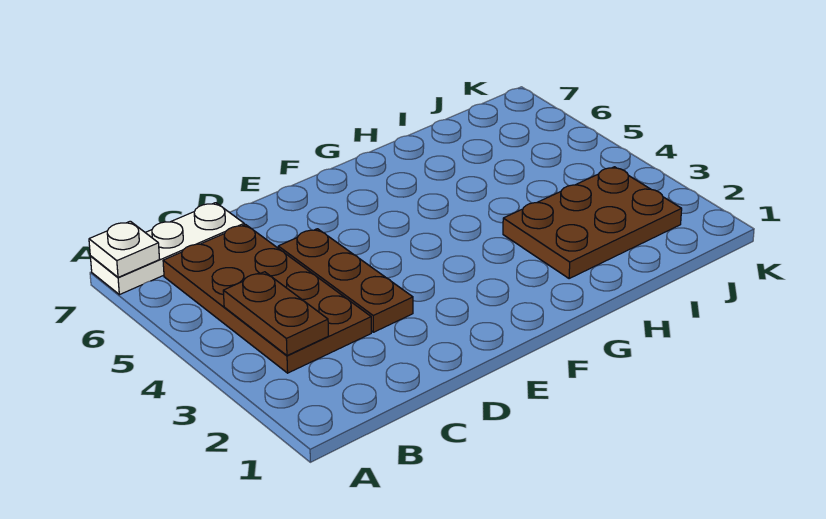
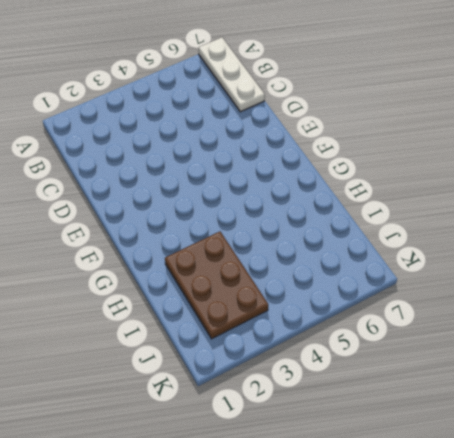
none -> brown 2x4 plate [163,225,371,373]
none -> brown 1x3 plate [278,229,413,332]

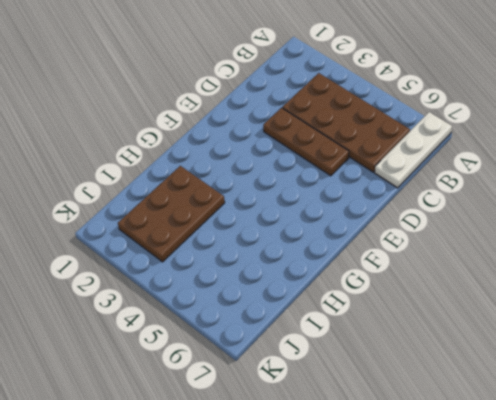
none -> white 1x1 plate [89,221,159,277]
none -> brown 1x2 plate [223,272,328,356]

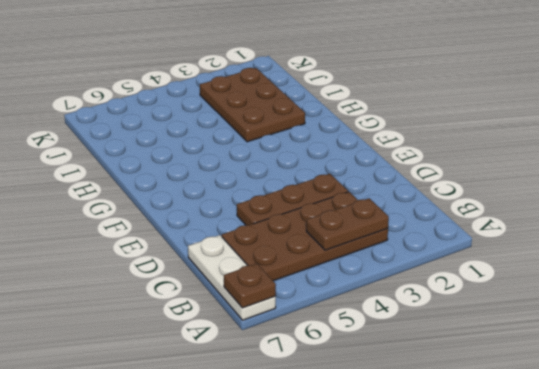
brown 1x1 plate [224,264,276,308] -> white 1x1 plate [89,221,159,277]

